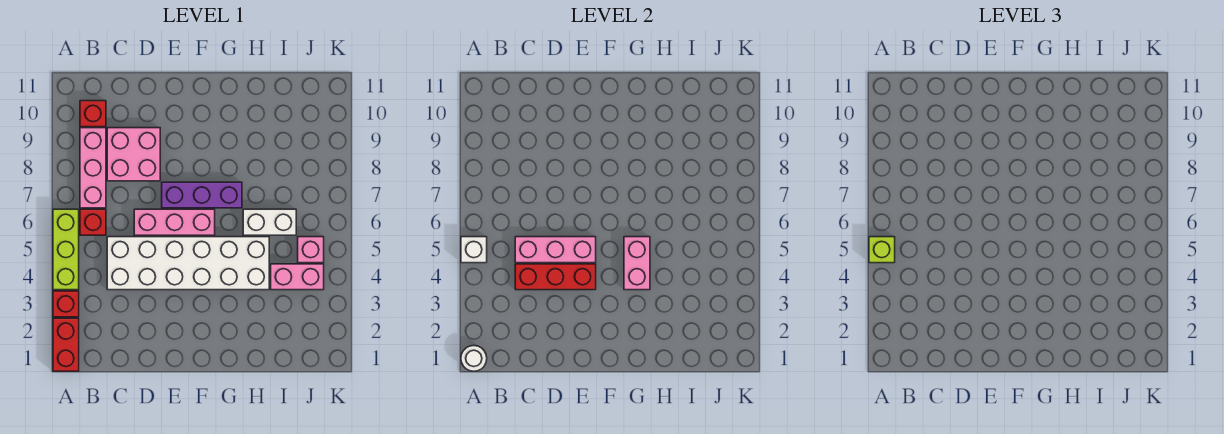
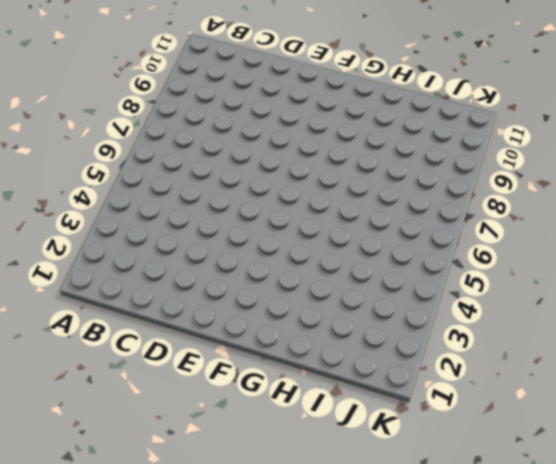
none -> red 1x2 brick [53,318,79,371]
none -> red 1x1 brick [53,291,79,317]
none -> lime 1x3 brick [53,209,79,290]

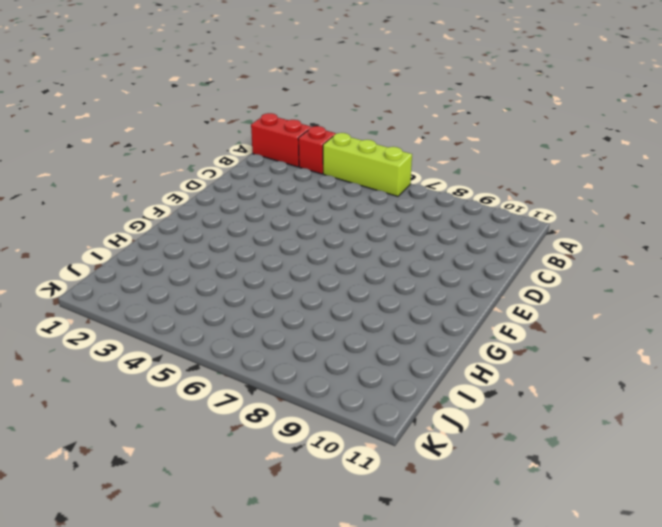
none -> red 1x1 brick [80,209,106,235]
none -> pink 1x3 brick [80,128,106,208]
none -> red 1x1 brick [80,101,106,127]

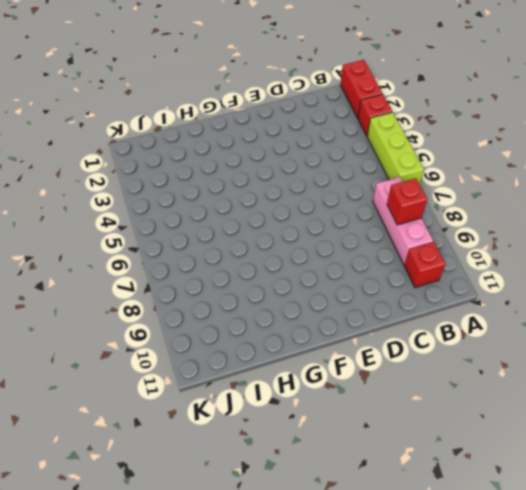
red 1x1 brick [387,178,427,225] -> red 1x1 brick moved to [80,209,106,235]
none -> white 2x6 brick [107,237,269,290]
none -> pink 2x2 brick [107,128,160,181]
none -> pink 1x3 brick [134,209,215,235]

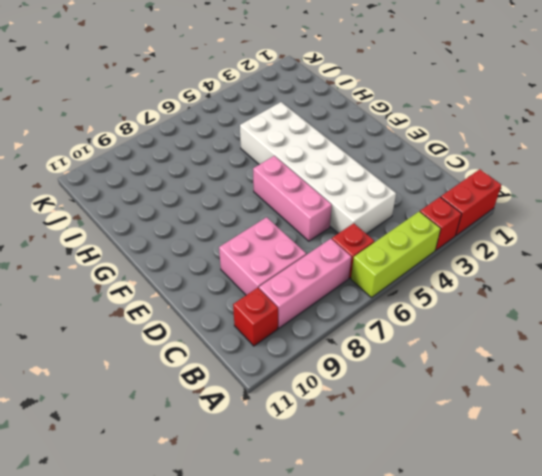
none -> purple 1x3 brick [162,182,242,208]
none -> white 1x2 brick [243,209,296,235]
none -> pink 1x2 brick [271,264,324,290]

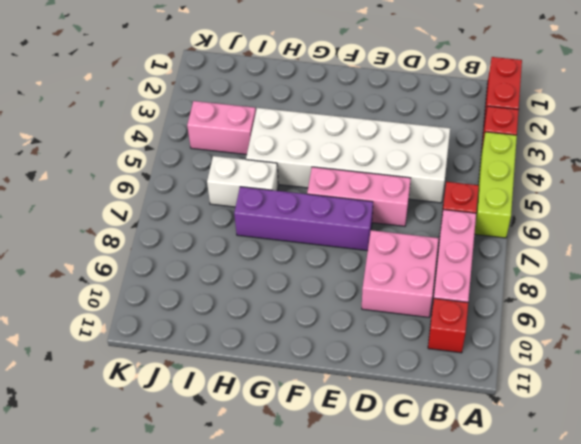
purple 1x4 brick [234,187,373,251] -> purple 1x3 brick [162,182,242,208]
none -> pink 1x1 brick [298,237,324,263]
none -> white 1x1 round brick [461,346,487,371]
none -> white 1x1 brick [461,237,487,263]

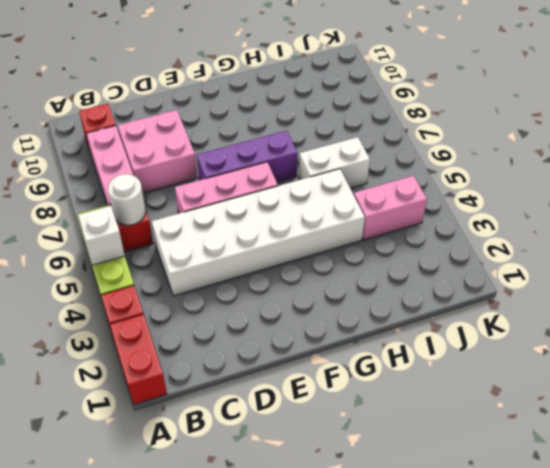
white 1x1 round brick [108,174,146,225] -> white 1x1 round brick moved to [461,346,487,371]
none -> pink 1x1 brick [298,237,324,263]
none -> red 1x3 brick [515,264,596,290]
none -> pink 1x3 brick [515,237,596,263]

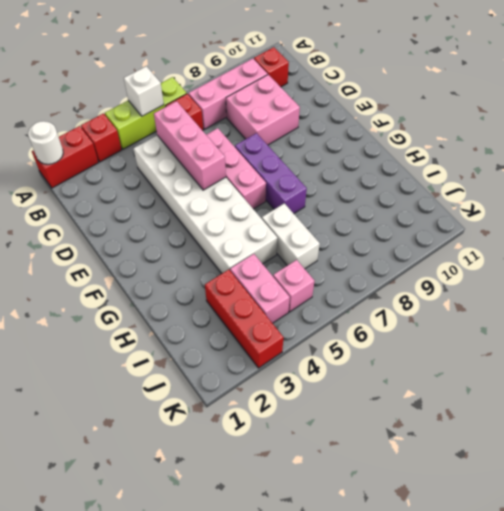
red 1x3 brick [205,270,284,368] -> red 1x3 brick moved to [515,264,596,290]
none -> pink 1x2 brick [624,237,650,290]
none -> lime 1x1 brick [869,237,895,263]

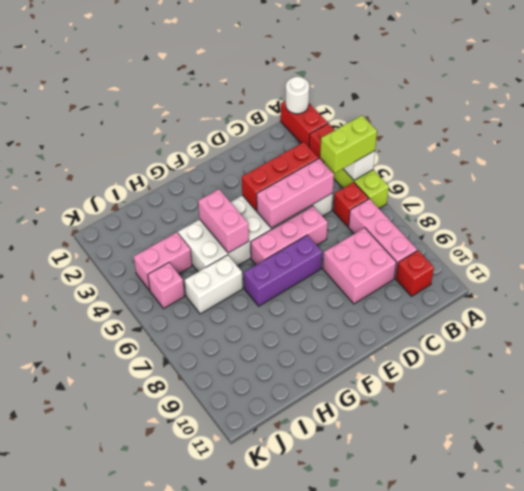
lime 1x2 brick [320,115,377,173] -> lime 1x1 brick [869,237,895,263]

